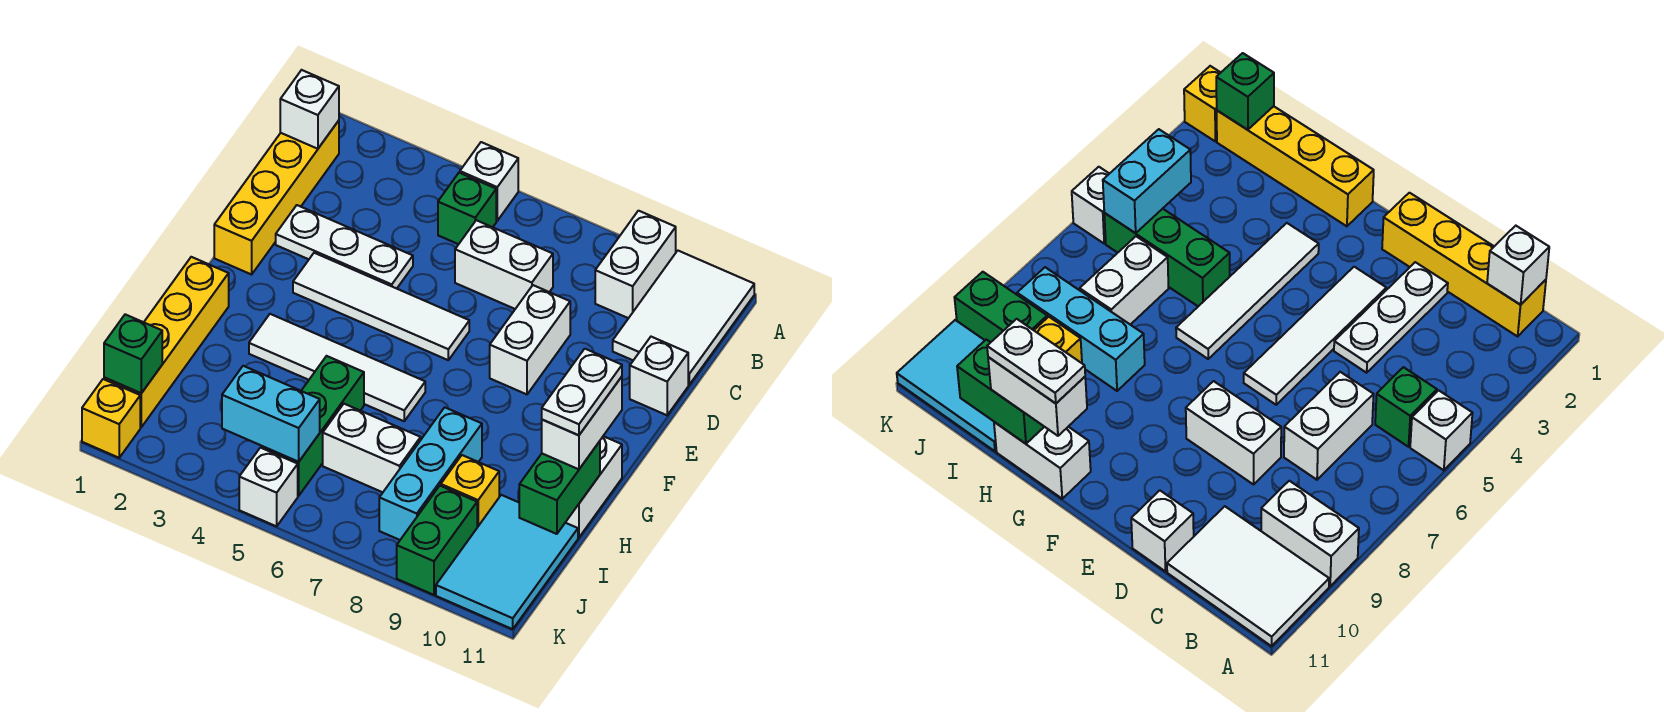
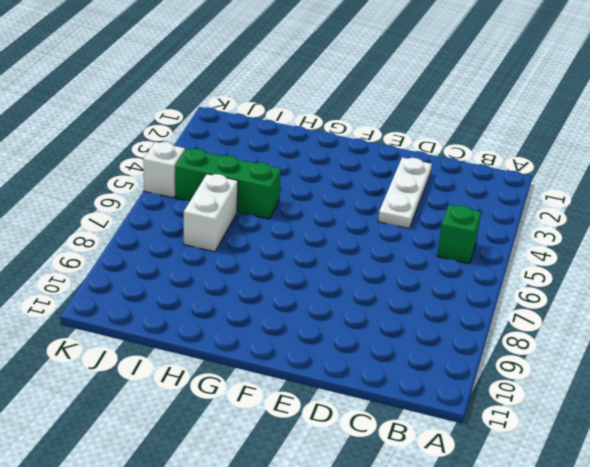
none -> white 1x1 brick [460,142,518,221]
none -> white 1x2 brick [595,211,676,318]
none -> white 2x3 tile [613,251,754,385]

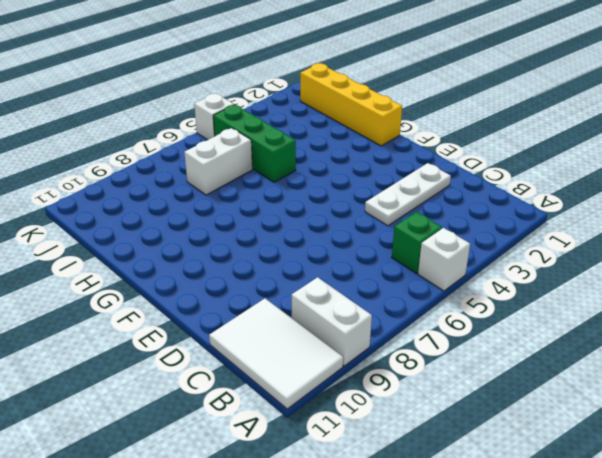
none -> yellow 1x4 brick [214,121,339,275]
none -> white 1x2 brick [455,220,553,309]
none -> white 1x2 brick [490,285,570,394]

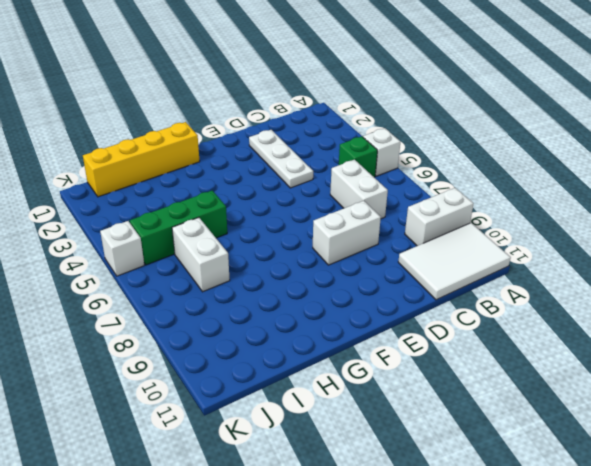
none -> yellow 1x4 brick [214,121,339,275]
none -> white 1x1 brick [630,337,688,415]
none -> white 1x4 tile [293,253,469,360]

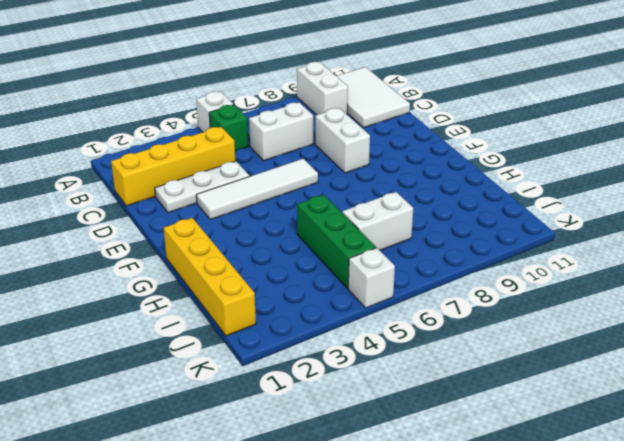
yellow 1x4 brick [111,127,235,206] -> yellow 1x4 brick turned to [214,121,339,275]
none -> white 1x1 brick [630,337,688,415]
none -> white 1x4 tile [249,314,425,421]
none -> white 1x2 brick [565,436,622,538]

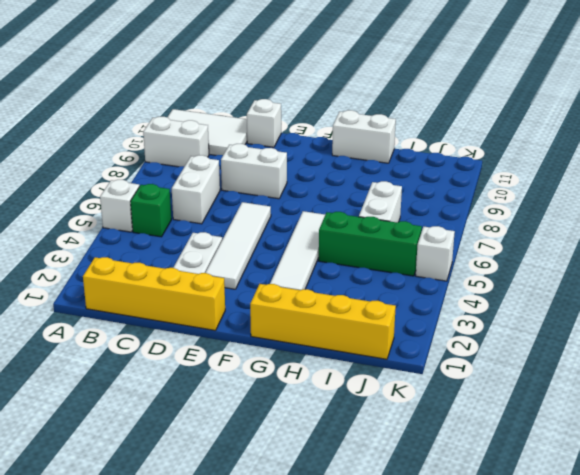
none -> cyan 1x3 brick [379,407,482,540]
none -> yellow 1x1 brick [441,455,499,527]
none -> cyan 2x3 tile [436,495,578,629]

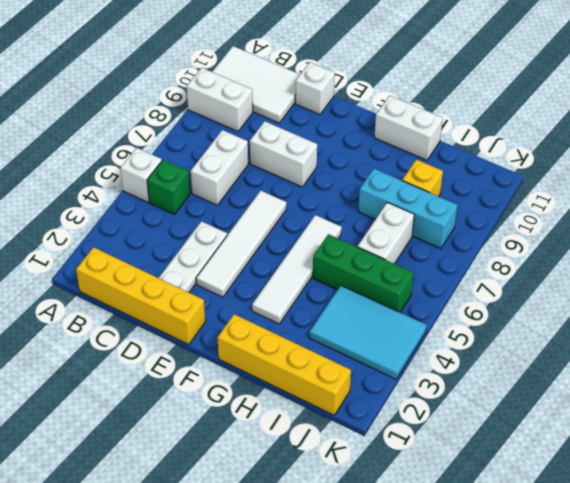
cyan 2x3 tile [309,286,427,379] -> cyan 2x3 tile moved to [436,495,578,629]
none -> green 1x2 brick [397,486,477,595]
none -> yellow 1x1 brick [82,379,140,458]
none -> white 1x1 brick [239,448,298,526]

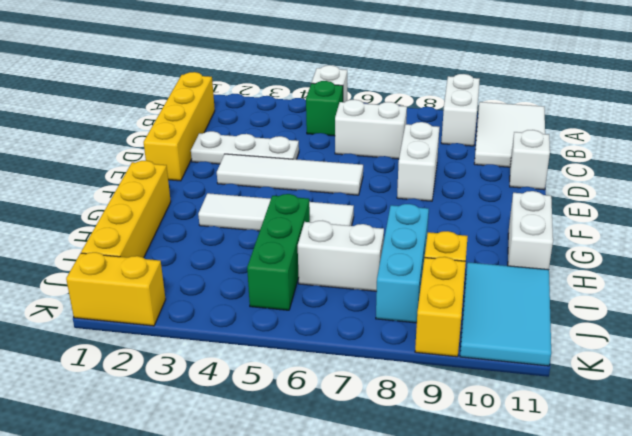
yellow 1x2 brick [415,257,466,357] -> green 1x2 brick [397,486,477,595]
yellow 1x2 brick [66,252,166,326] -> yellow 1x1 brick [82,379,140,458]
none -> white 1x1 brick [239,448,298,526]
none -> white 1x1 brick [280,70,339,149]
none -> green 1x2 brick [519,441,600,534]

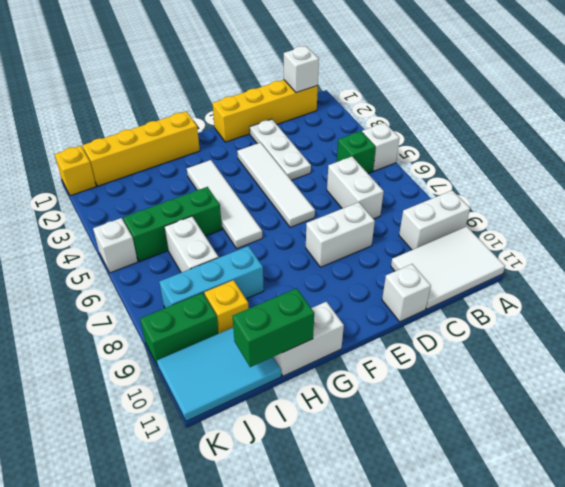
none -> green 1x1 brick [104,314,162,393]
none -> cyan 1x2 brick [222,366,320,462]
none -> white 1x2 brick [542,377,622,469]

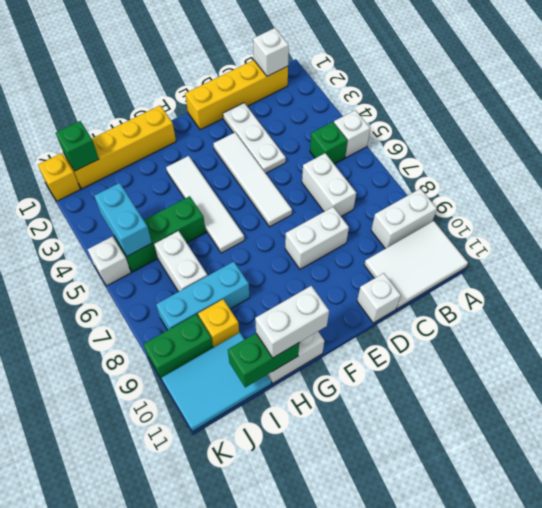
none -> white 1x2 plate [542,349,622,435]

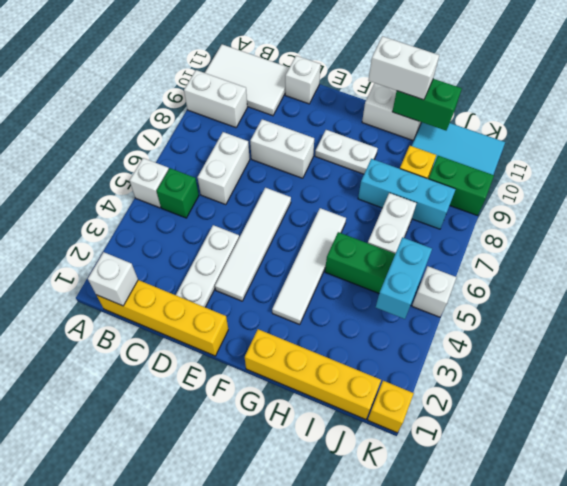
white 1x2 plate [315,130,378,174] -> white 1x2 plate moved to [542,349,622,435]
none -> green 1x1 brick [104,314,162,393]

